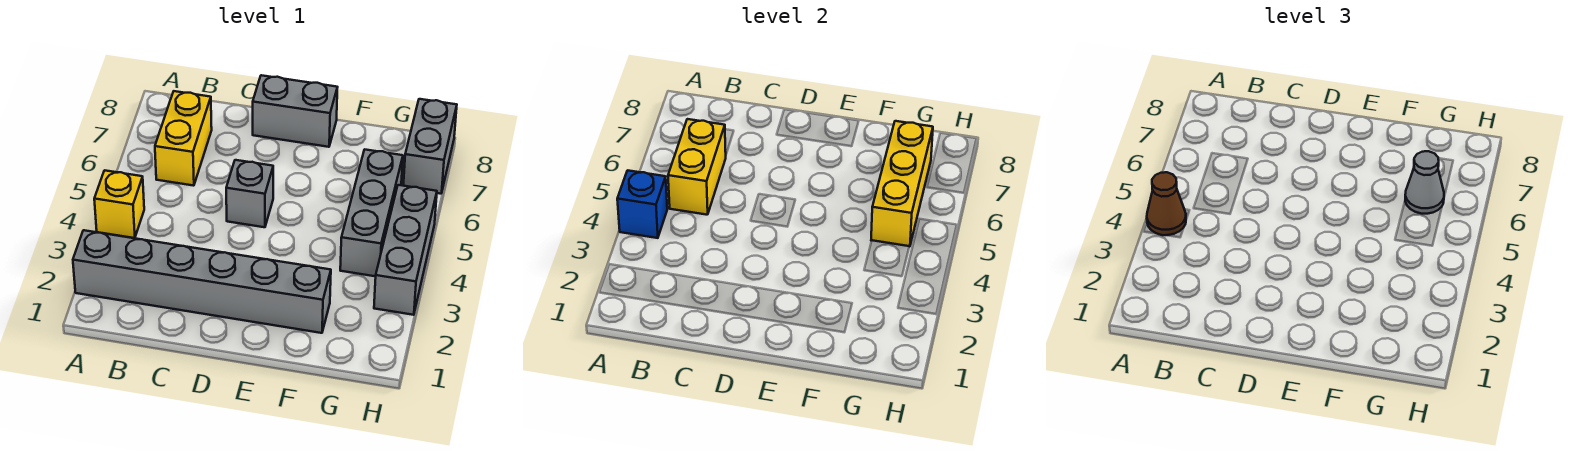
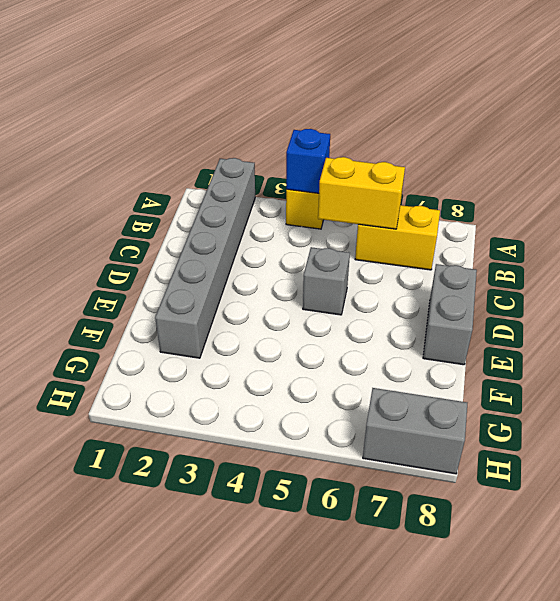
none -> grey 1x3 brick [340,150,403,276]
none -> grey 1x3 brick [374,185,437,315]
none -> yellow 1x3 brick [871,121,933,247]

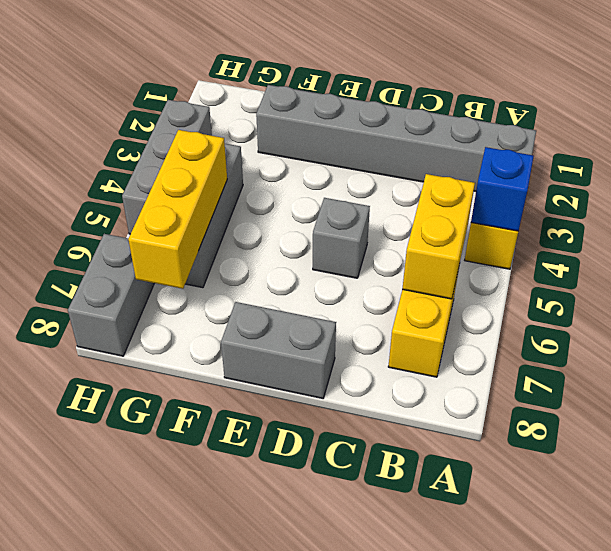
none -> brown 1x1 cone [1147,172,1186,235]
none -> grey 1x1 cone [1405,151,1444,214]

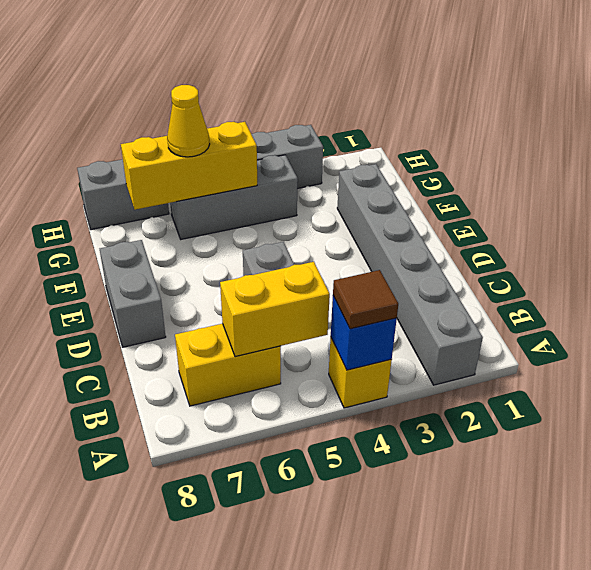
brown 1x1 tile [333,270,398,329] -> brown 1x1 cone [1147,172,1186,235]
yellow 1x1 cone [167,85,210,157] -> grey 1x1 cone [1405,151,1444,214]

